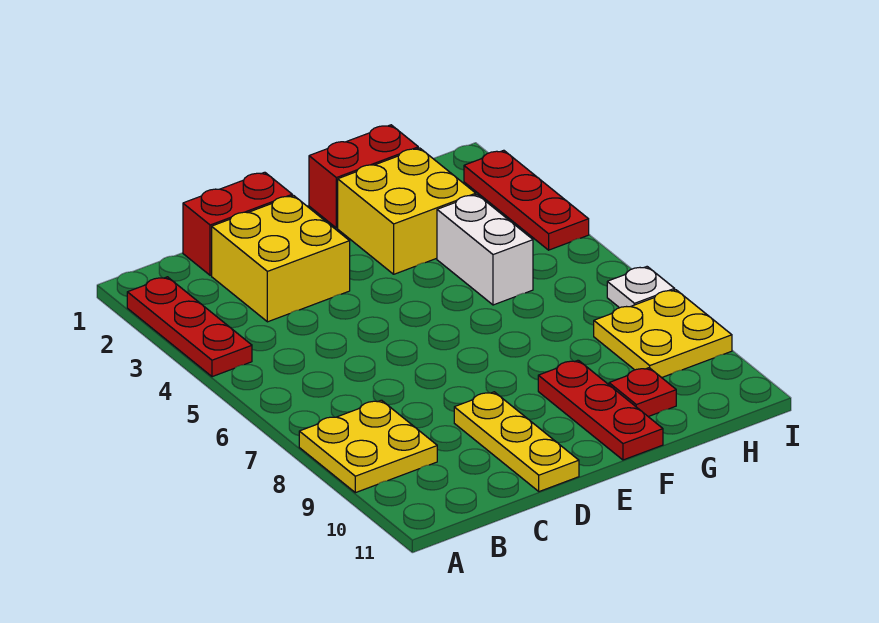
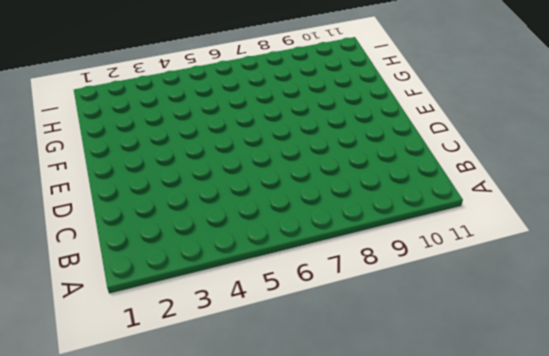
none -> red 1x3 plate [127,277,252,377]
none -> yellow 2x2 plate [299,400,437,493]
none -> red 1x2 brick [183,172,292,275]

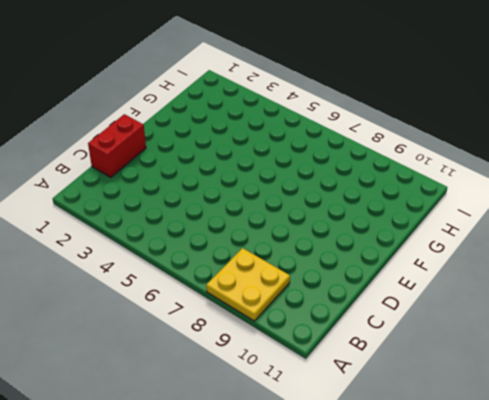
none -> red 1x3 plate [127,277,252,377]
none -> yellow 2x2 brick [212,196,350,322]
none -> yellow 1x3 plate [454,392,579,492]

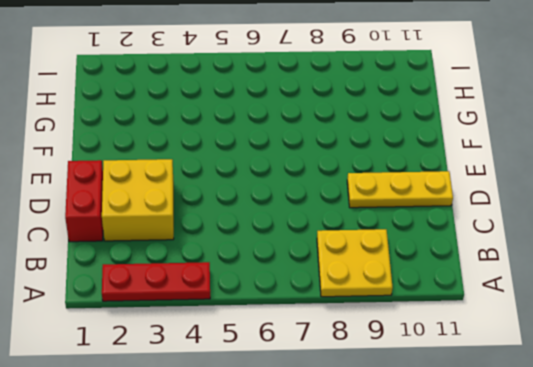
none -> red 1x2 brick [309,125,418,228]
none -> yellow 2x2 brick [338,148,476,274]
none -> red 1x3 plate [538,360,663,460]

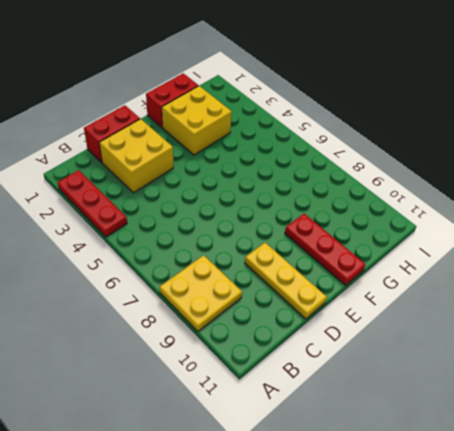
none -> white 1x2 brick [437,195,533,305]
none -> red 1x1 plate [609,368,676,417]
none -> yellow 2x2 plate [594,290,732,378]

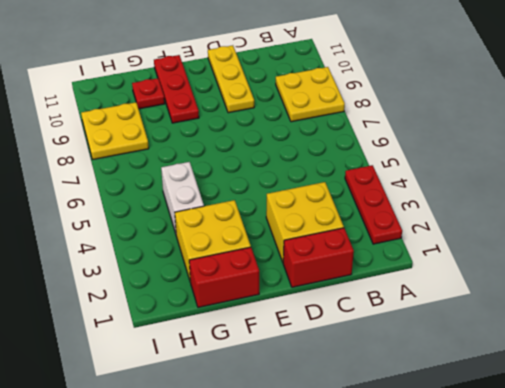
none -> red 1x3 plate [464,150,589,250]
none -> white 1x1 plate [607,267,675,308]

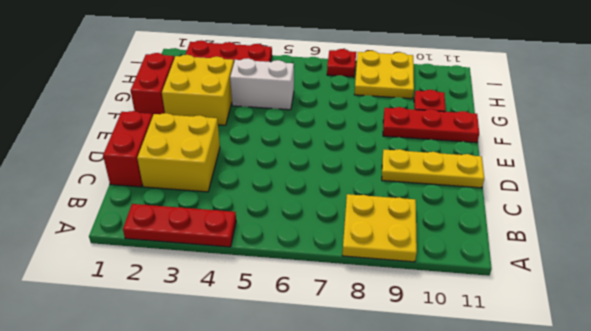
red 1x1 plate [327,49,356,77] -> white 1x1 plate [607,267,675,308]

